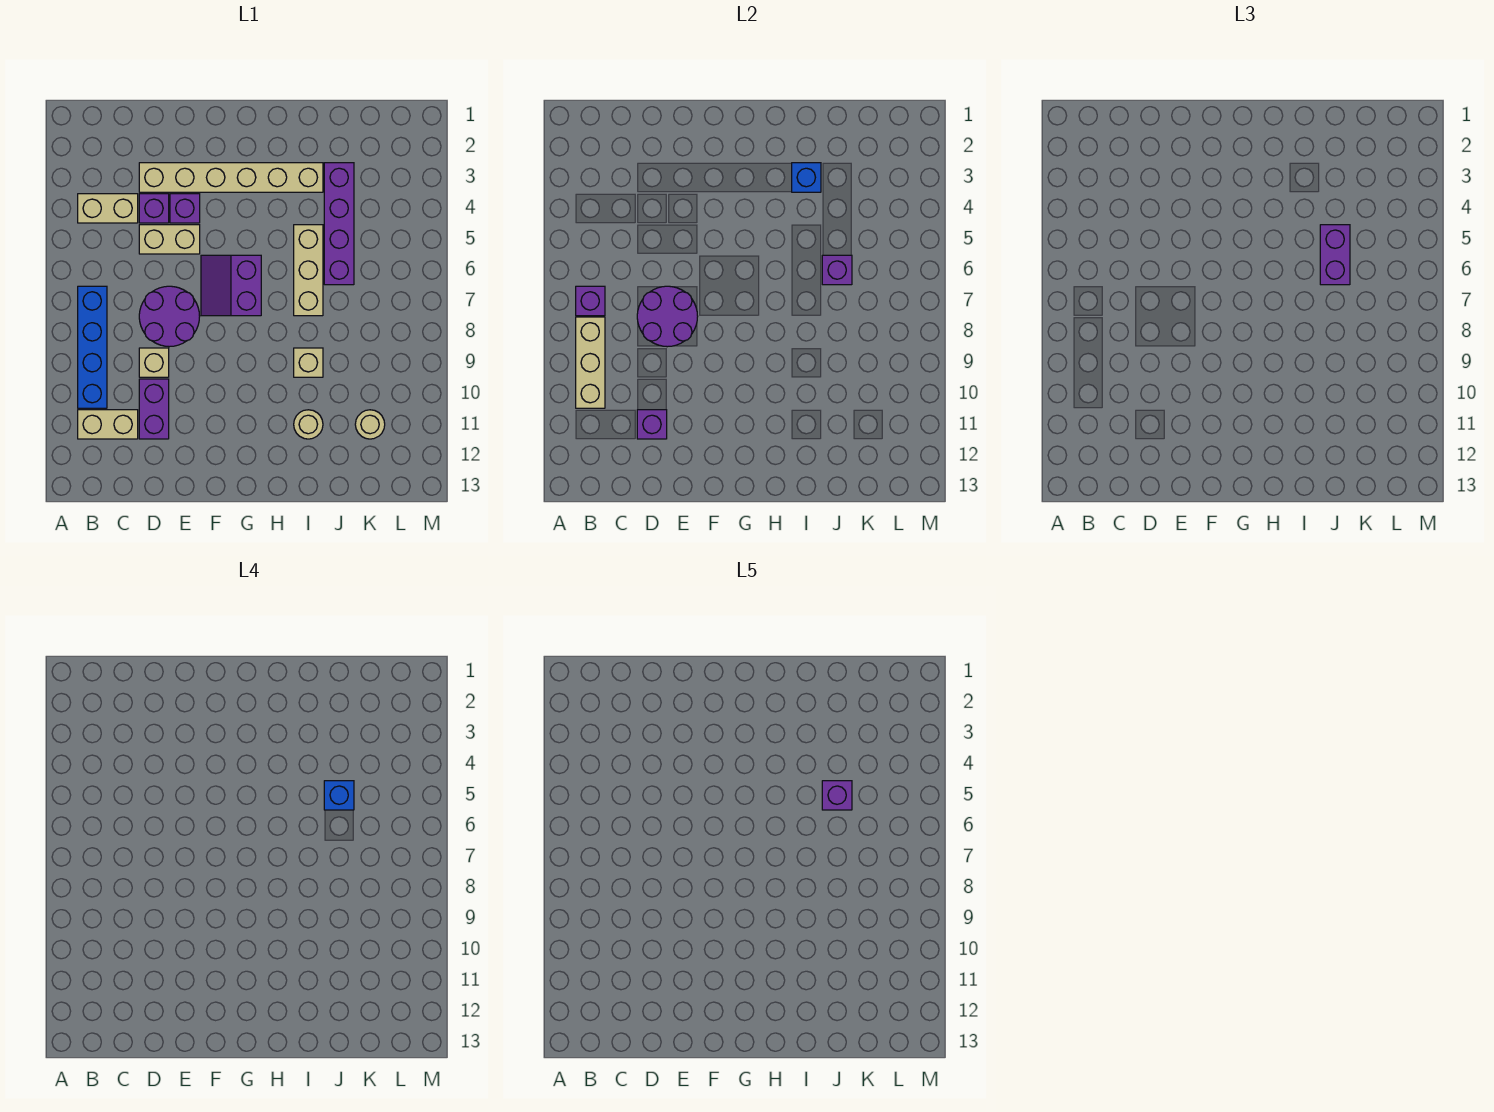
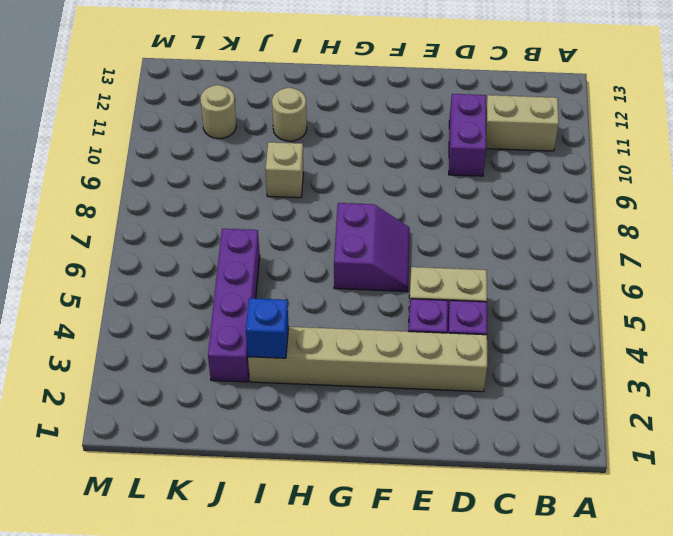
none -> tan 1x2 brick [78,194,138,223]
none -> blue 1x4 brick [78,286,107,408]
none -> purple 2x2 round brick [139,286,200,347]

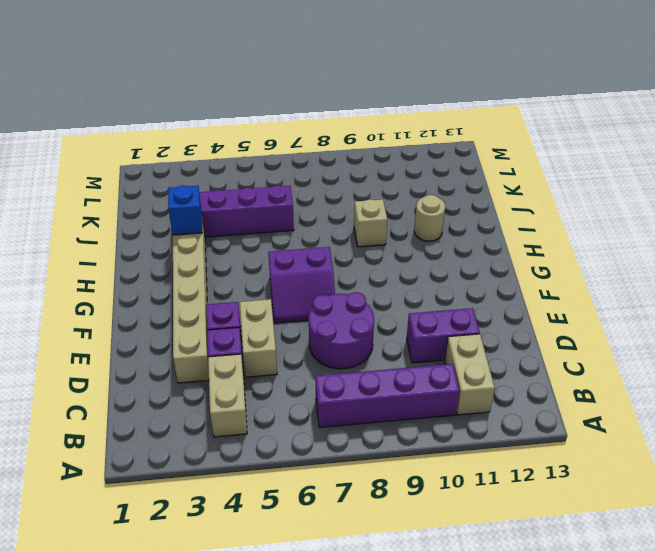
purple 1x4 brick [315,364,460,427] -> blue 1x4 brick [78,286,107,408]
none -> tan 1x1 brick [139,348,169,377]
none -> tan 1x3 brick [294,225,323,316]
none -> tan 1x1 round brick [355,410,385,439]

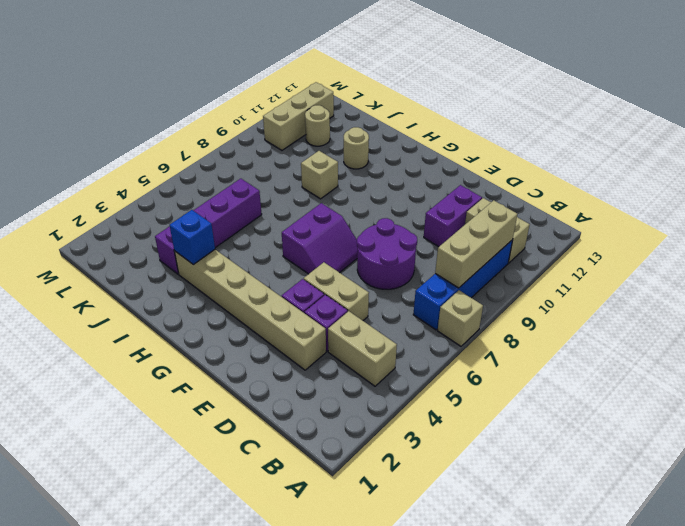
tan 1x1 brick [438,290,483,346] -> tan 1x1 brick moved to [139,348,169,377]
tan 1x3 brick [263,82,334,150] -> tan 1x3 brick moved to [294,225,323,316]
none -> purple 1x1 brick [576,286,605,316]
none -> purple 2x2 round brick [637,286,698,347]
none -> purple 1x1 brick [637,410,667,439]

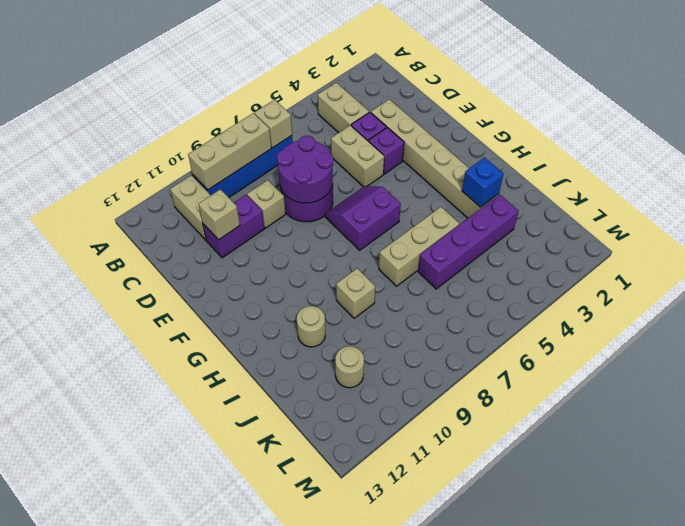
tan 1x1 brick [255,100,292,148] -> purple 1x1 brick [576,286,605,316]
tan 1x1 brick [198,189,240,240] -> purple 1x1 brick [637,410,667,439]
none -> purple 1x1 brick [822,255,852,285]
none -> purple 1x2 brick [1320,225,1350,285]
none -> blue 1x1 brick [324,781,354,810]

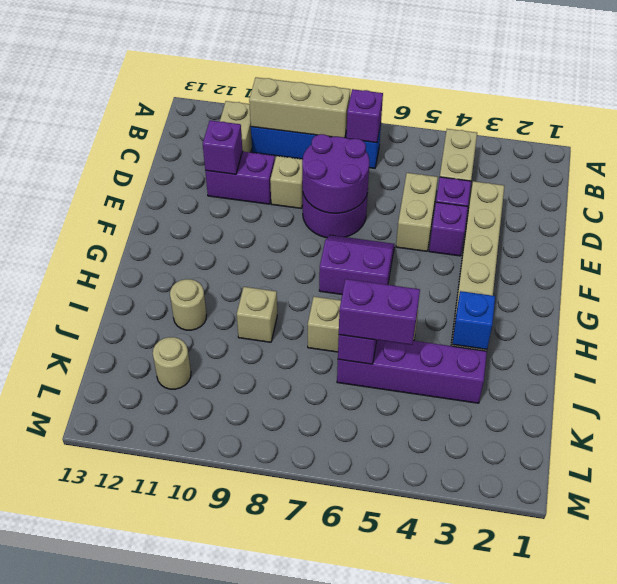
none -> blue 1x1 brick [324,781,354,810]
none -> purple 1x1 brick [822,781,852,810]

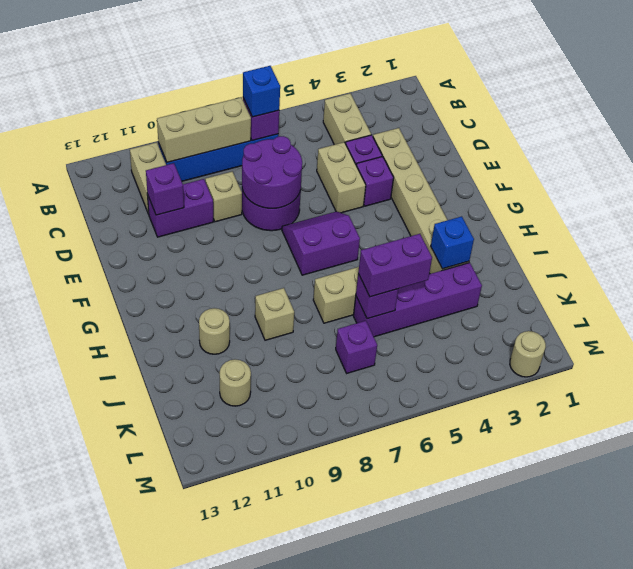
blue 1x1 brick [243,66,280,117] -> blue 1x1 brick moved to [324,781,354,810]
purple 1x1 brick [336,321,377,373] -> purple 1x1 brick moved to [822,781,852,810]
tan 1x1 round brick [510,331,546,377] -> none

